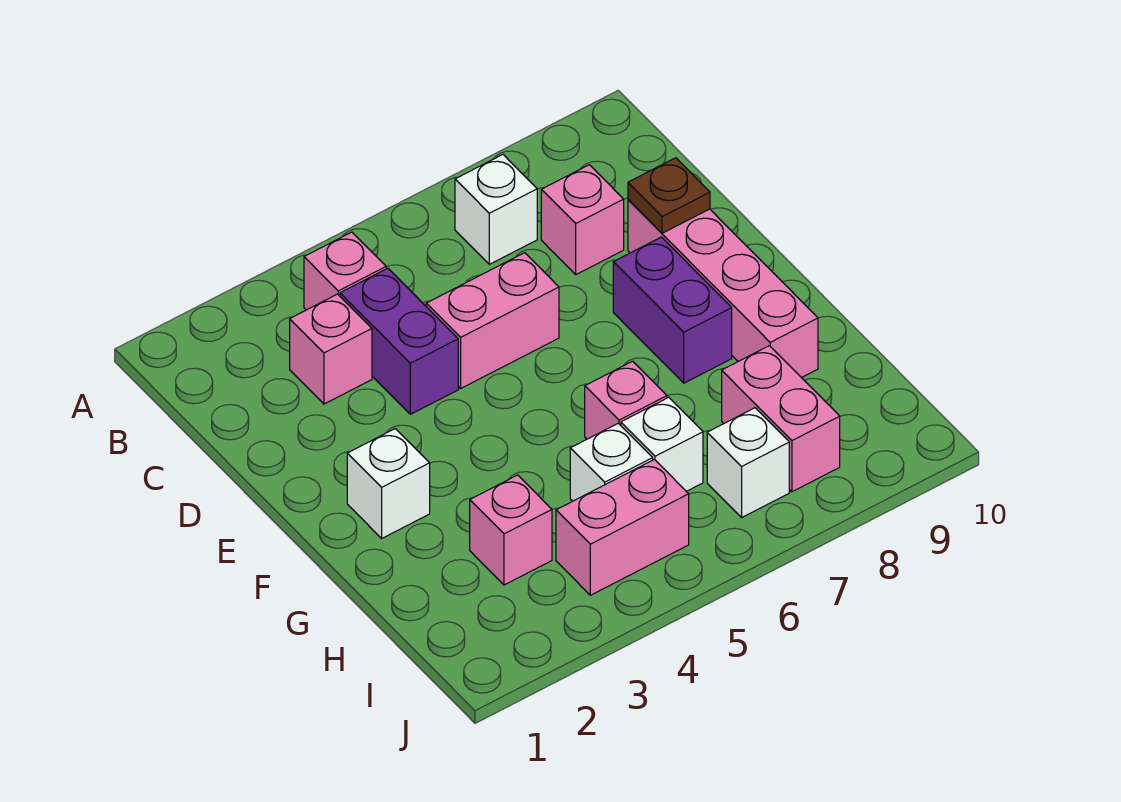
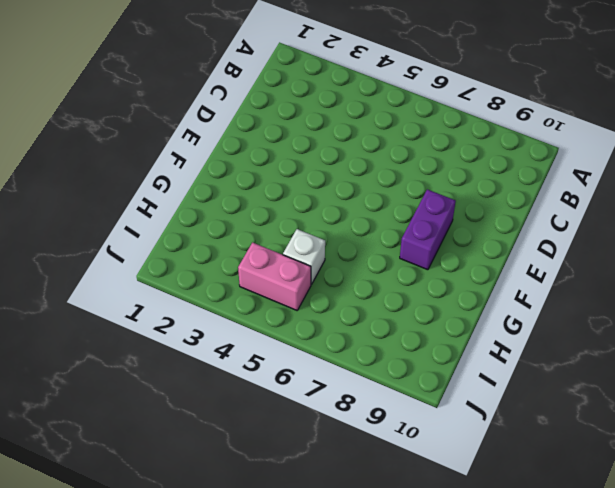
none -> pink 1x1 brick [304,232,386,310]
none -> white 1x1 brick [455,155,537,264]
none -> pink 1x1 brick [290,294,372,404]

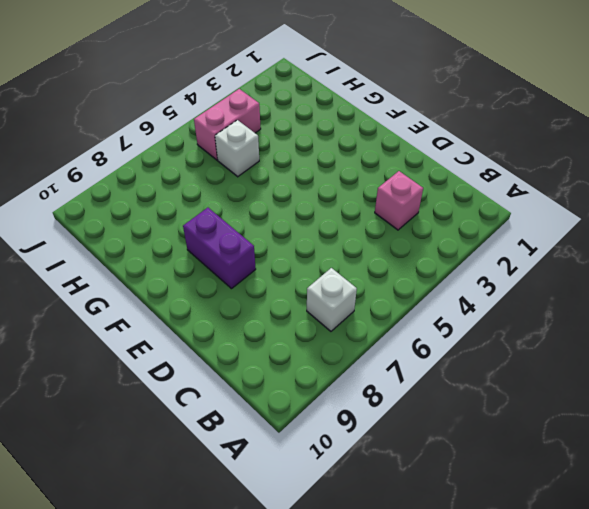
none -> pink 1x1 brick [304,232,386,310]
none -> purple 1x2 brick [340,268,458,414]
none -> pink 1x1 brick [541,165,624,274]

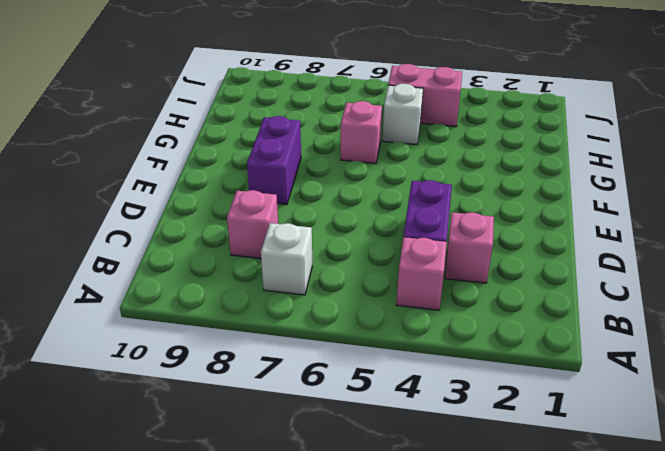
none -> pink 1x2 brick [426,253,559,388]
none -> pink 1x4 brick [628,200,818,378]
none -> white 1x1 brick [347,429,430,538]

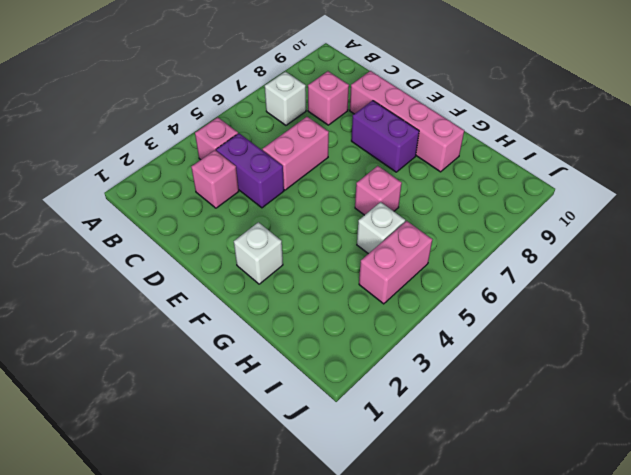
none -> pink 1x1 brick [470,475,552,585]
none -> white 1x1 brick [621,397,703,491]
none -> pink 1x2 brick [722,346,840,492]

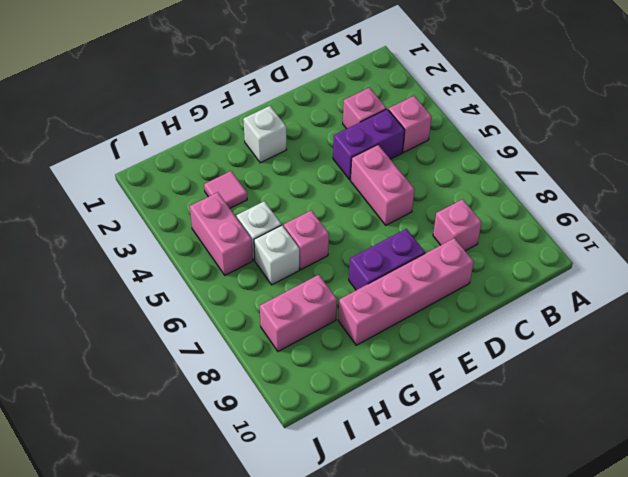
pink 1x1 tile [204,171,247,208] -> pink 1x1 brick [470,475,552,585]
none -> white 1x1 brick [455,155,537,264]
none -> white 1x1 brick [707,408,789,517]
none -> brown 1x1 plate [628,158,710,233]

